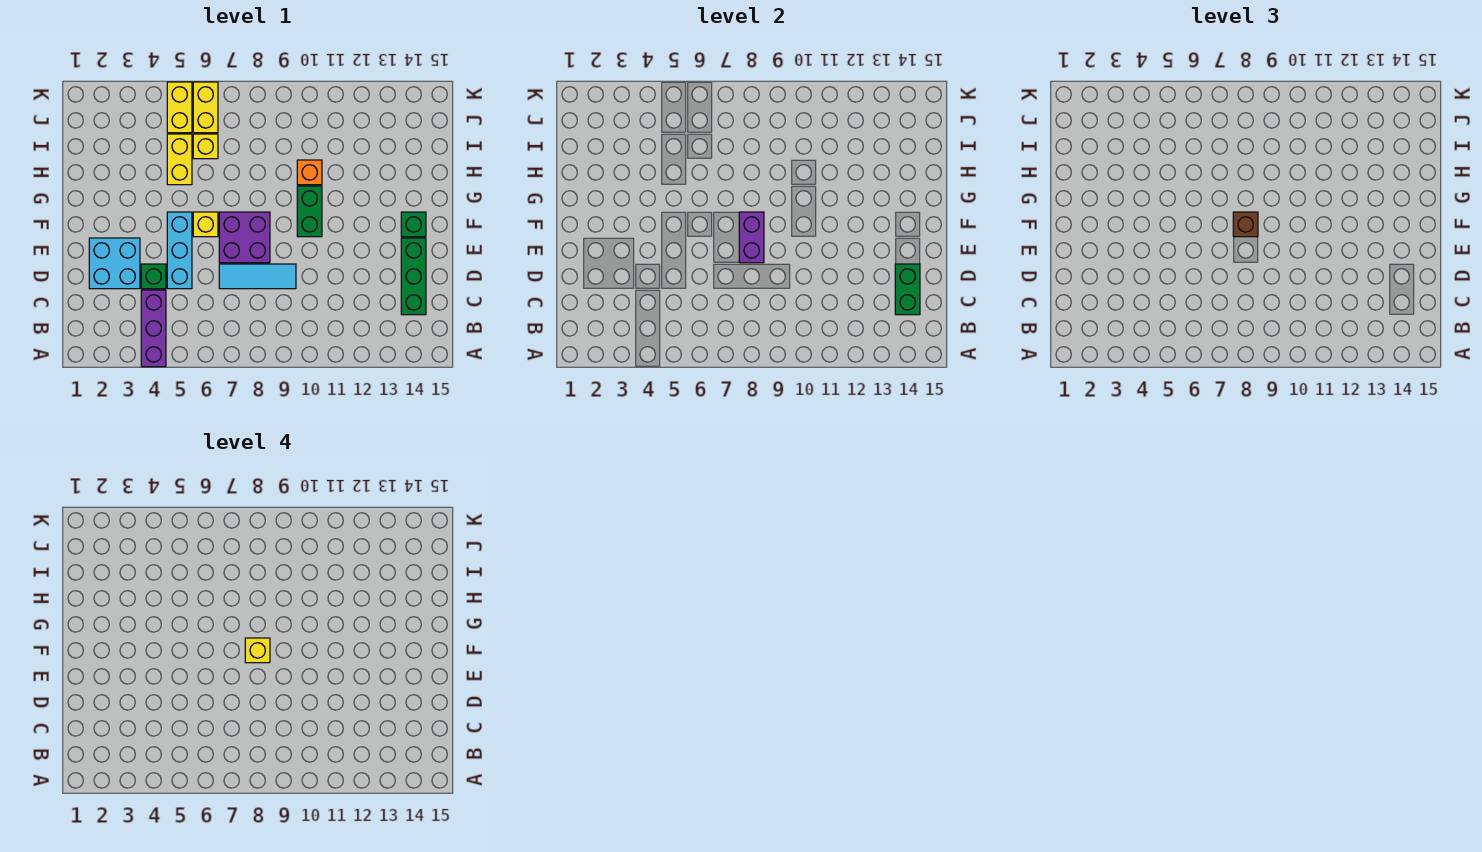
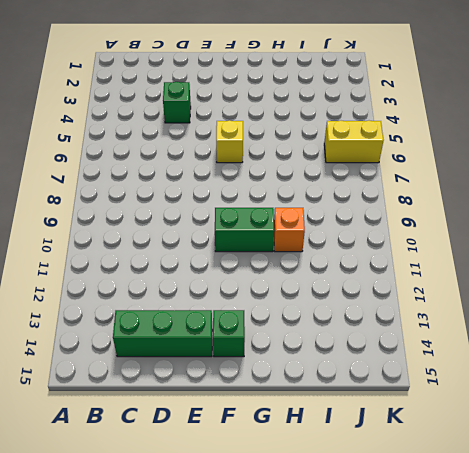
none -> purple 1x3 brick [141,290,166,367]
none -> cyan 2x2 brick [89,238,140,289]
none -> cyan 1x3 brick [167,212,192,289]

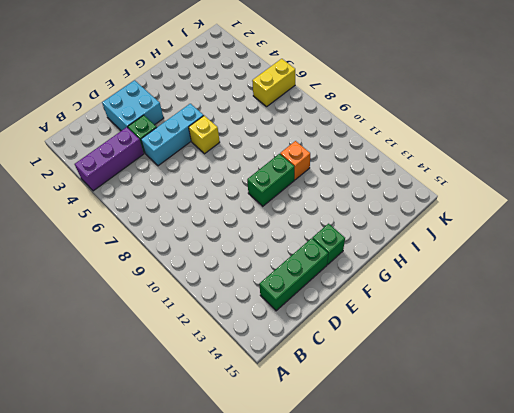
none -> cyan 1x3 tile [219,264,296,289]
none -> purple 2x2 brick [219,212,270,263]
none -> yellow 1x2 brick [167,134,192,185]

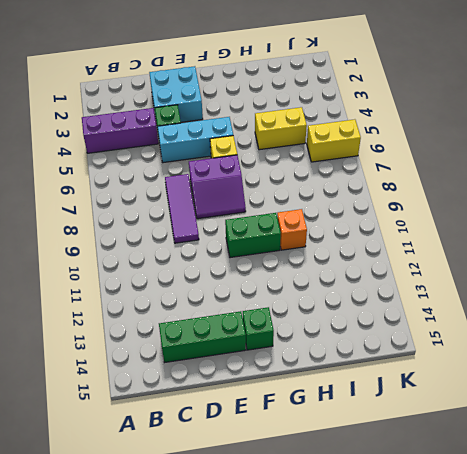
purple 1x3 tile [165,174,199,243] -> cyan 1x3 tile [219,264,296,289]
purple 2x2 slope [189,155,246,219] -> purple 2x2 brick [219,212,270,263]
none -> yellow 1x1 brick [193,134,218,159]
none -> yellow 1x2 brick [167,82,192,133]
none -> green 1x2 brick [895,264,920,315]

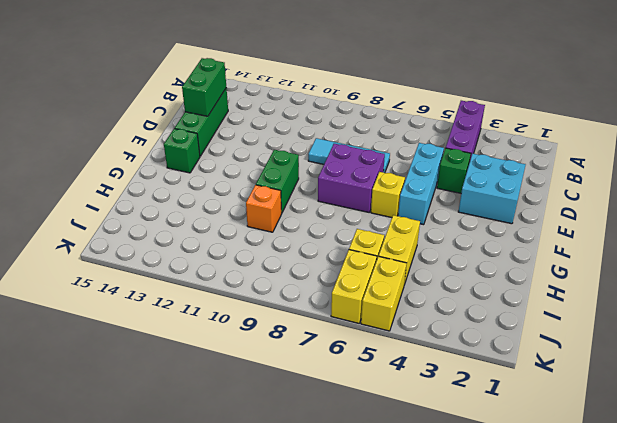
none -> purple 1x2 brick [739,212,764,263]
none -> brown 1x1 brick [1233,212,1258,237]
none -> yellow 1x1 brick [245,638,270,663]

